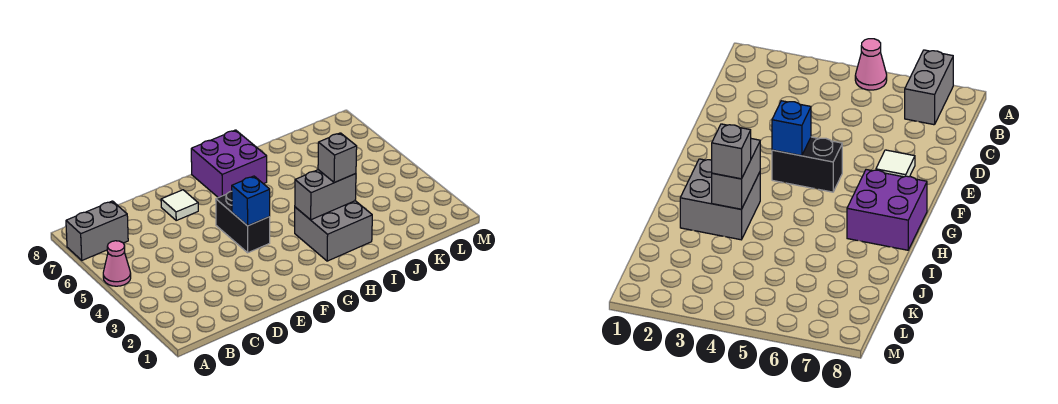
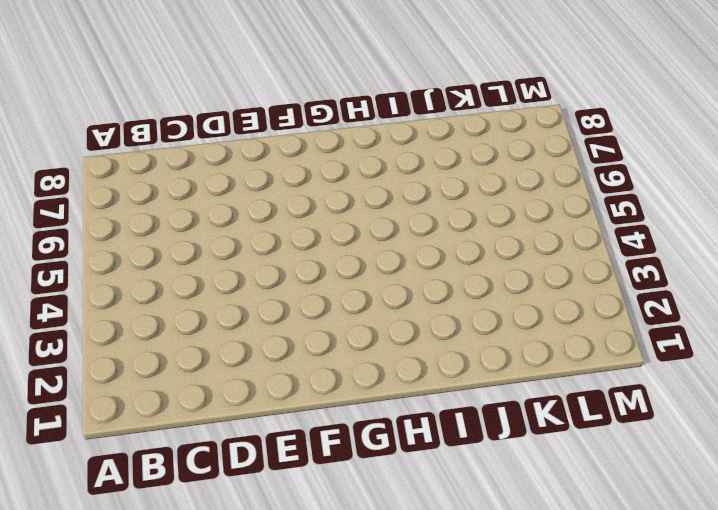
none -> pink 1x1 cone [103,241,131,286]
none -> grey 1x2 brick [66,201,128,260]

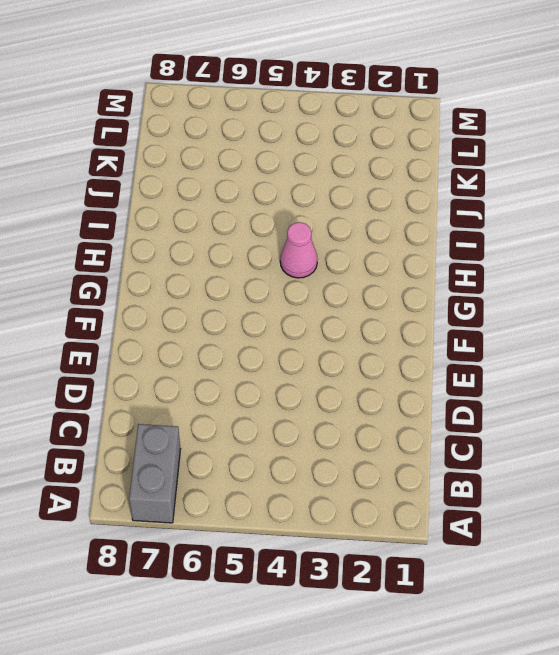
pink 1x1 cone [280,222,318,278] -> pink 1x1 cone moved to [103,241,131,286]
none -> white 1x1 tile [161,190,198,220]
none -> black 1x2 brick [216,191,270,253]

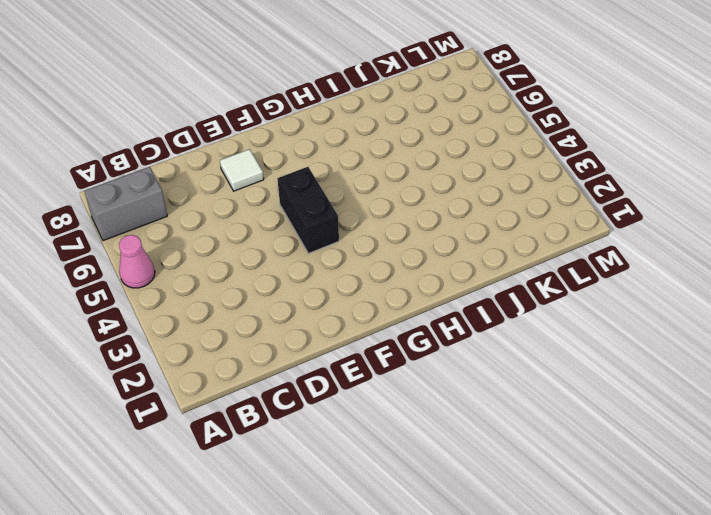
none -> purple 2x2 brick [191,130,267,198]
none -> grey 2x2 brick [295,201,372,261]

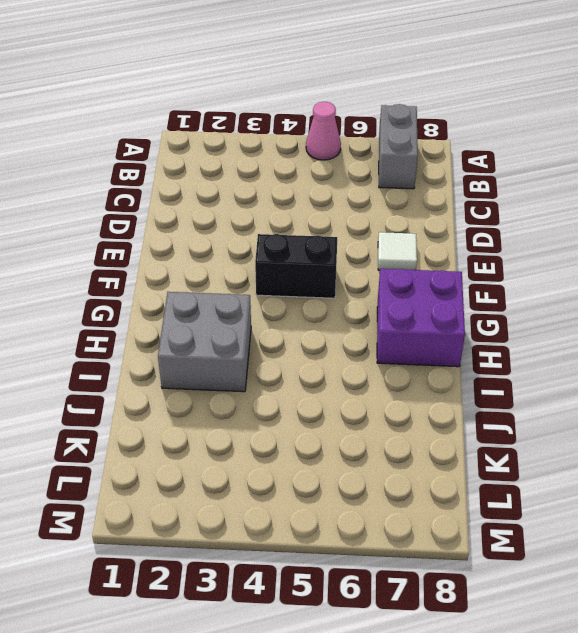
none -> blue 1x1 brick [232,176,270,226]
none -> grey 1x2 brick [295,170,356,220]

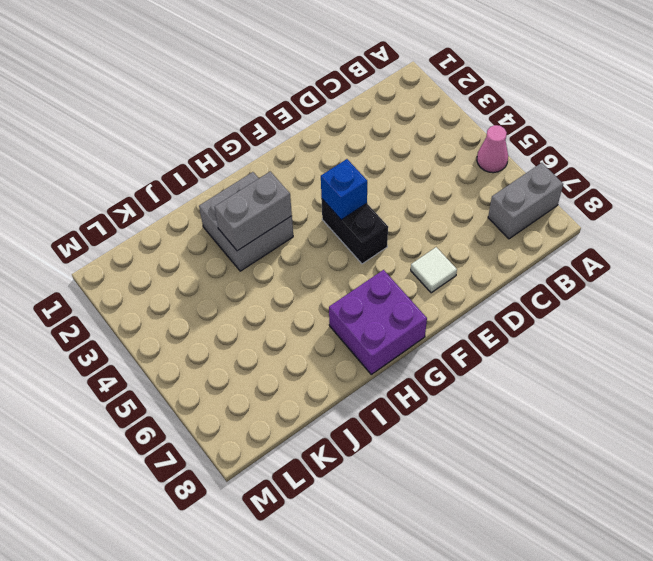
none -> grey 1x1 brick [318,133,357,183]

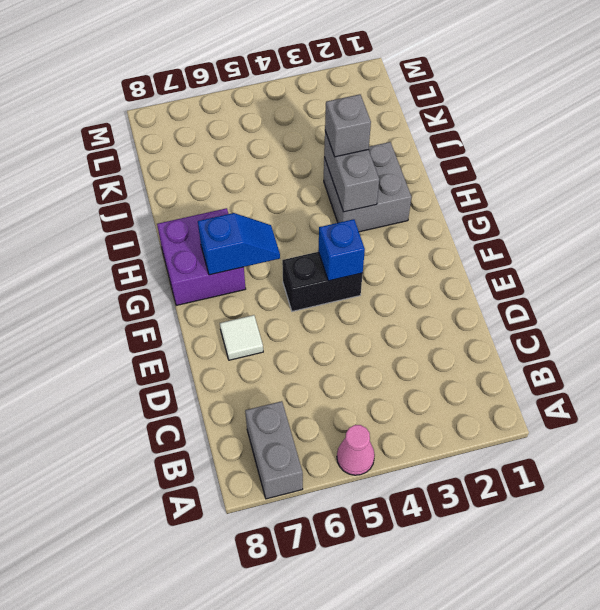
blue 1x2 slope [198,213,280,275] -> none

